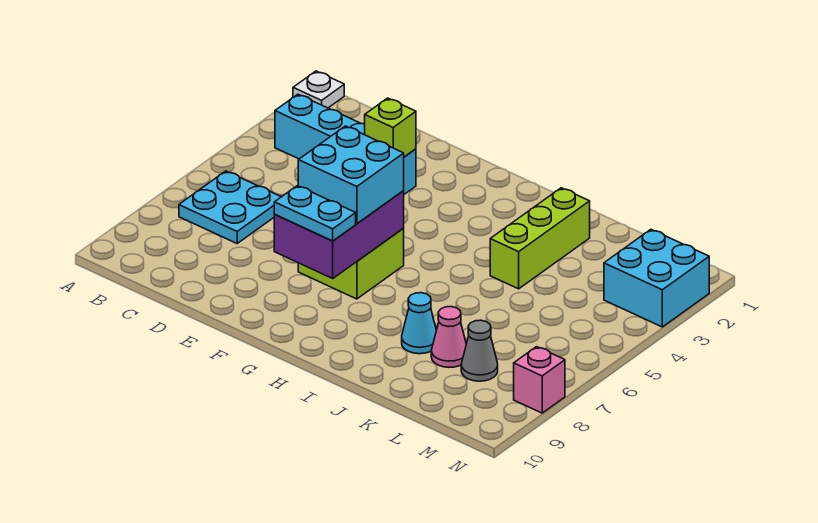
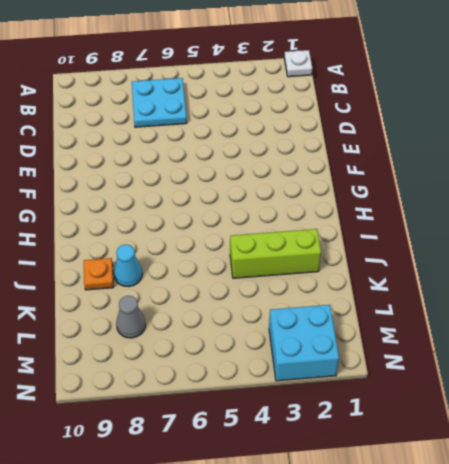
orange 1x1 plate [84,258,114,290] -> none
none -> cyan 1x4 brick [275,94,416,194]
none -> lime 2x2 brick [298,228,404,299]
none -> pink 1x1 cone [431,307,466,367]

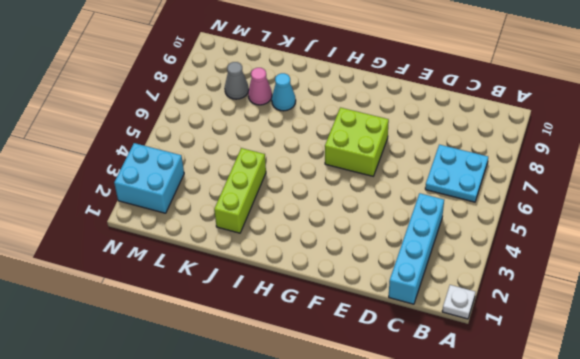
cyan 1x4 brick [389,193,444,304] -> cyan 1x4 brick turned to [275,94,416,194]
none -> pink 1x1 brick [514,347,565,413]
none -> lime 1x1 brick [365,98,416,157]
none -> purple 2x3 brick [274,191,404,278]

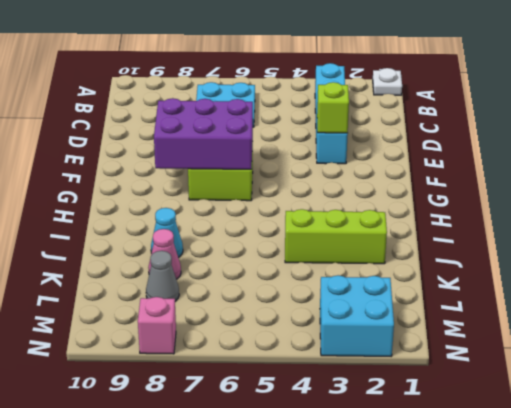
none -> cyan 2x2 brick [298,126,404,224]
none -> cyan 1x2 plate [274,186,356,241]

